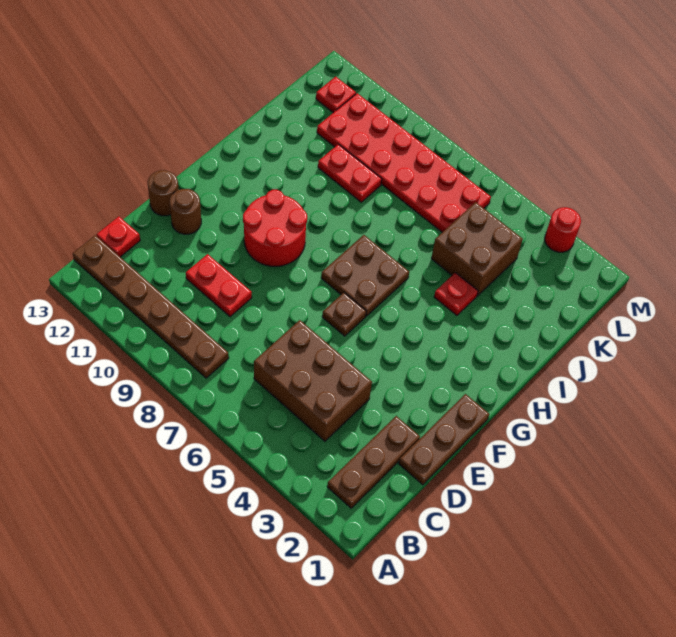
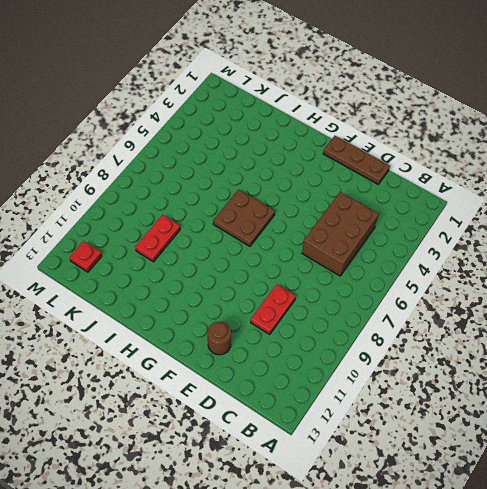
none -> brown 1x3 plate [327,416,420,508]
none -> brown 1x6 plate [73,235,229,378]
none -> red 1x1 plate [97,217,140,257]

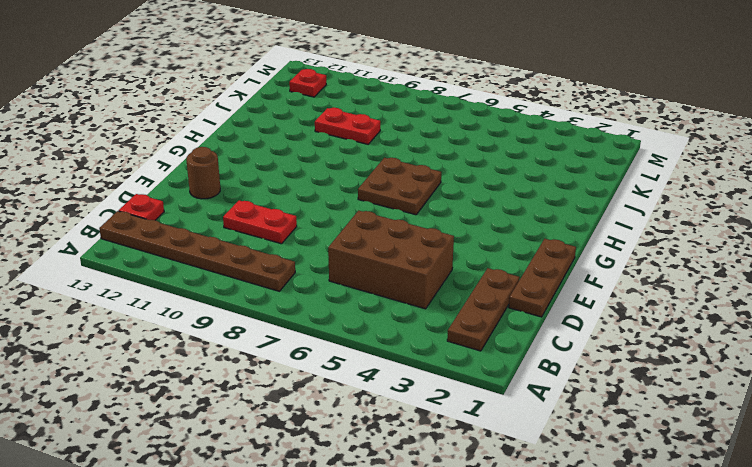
none -> brown 1x1 round brick [148,170,179,216]
none -> brown 1x1 plate [322,293,366,336]
none -> red 2x2 round brick [243,190,307,266]

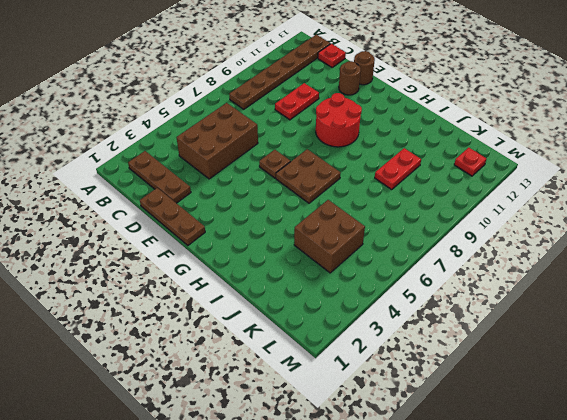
none -> red 1x1 plate [434,273,478,315]
none -> red 2x6 plate [317,93,491,232]
none -> red 1x1 round brick [545,207,581,252]

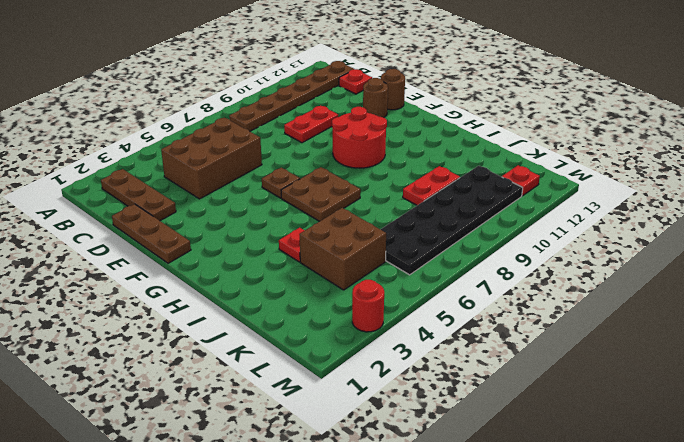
black 2x6 plate [381,166,523,275] -> red 2x6 plate [317,93,491,232]

